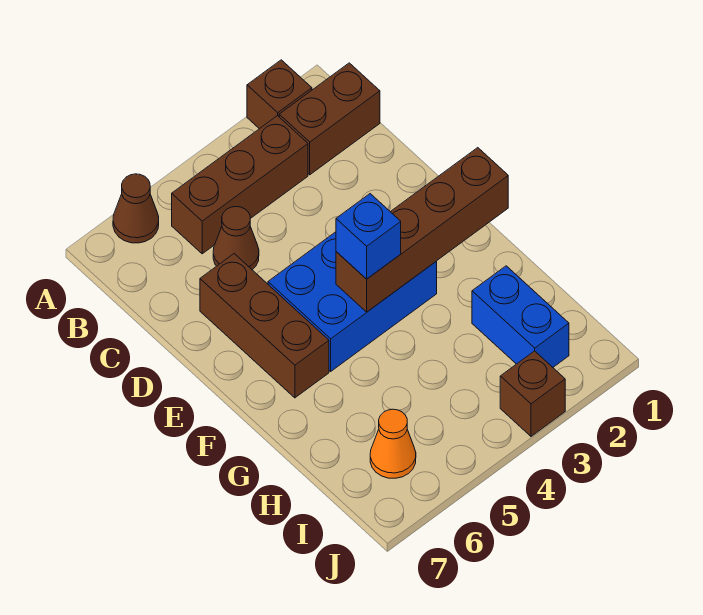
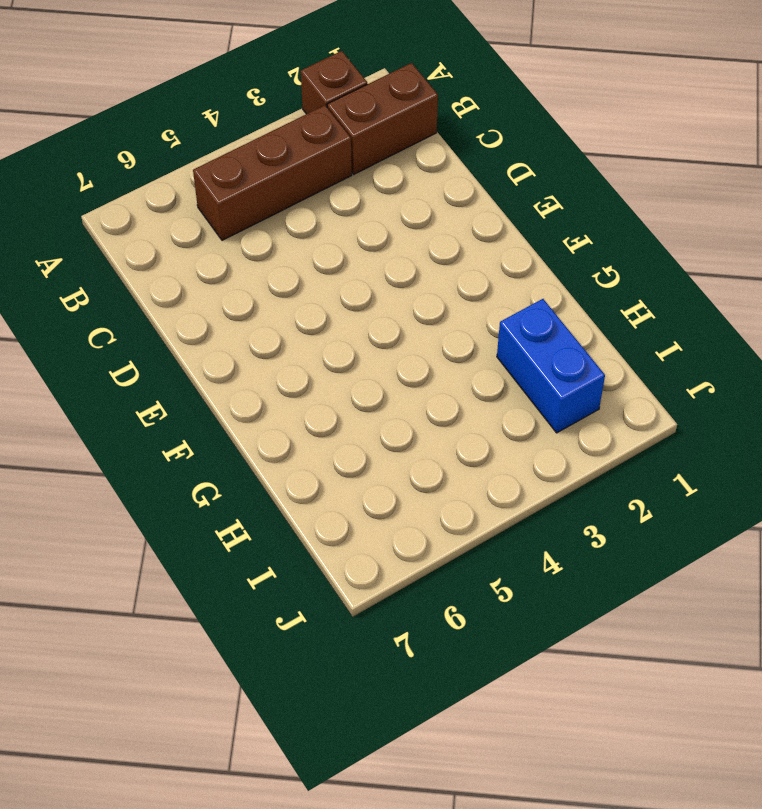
none -> brown 1x1 cone [113,174,159,243]
none -> brown 1x1 cone [213,207,259,270]
none -> brown 1x3 brick [200,254,329,398]

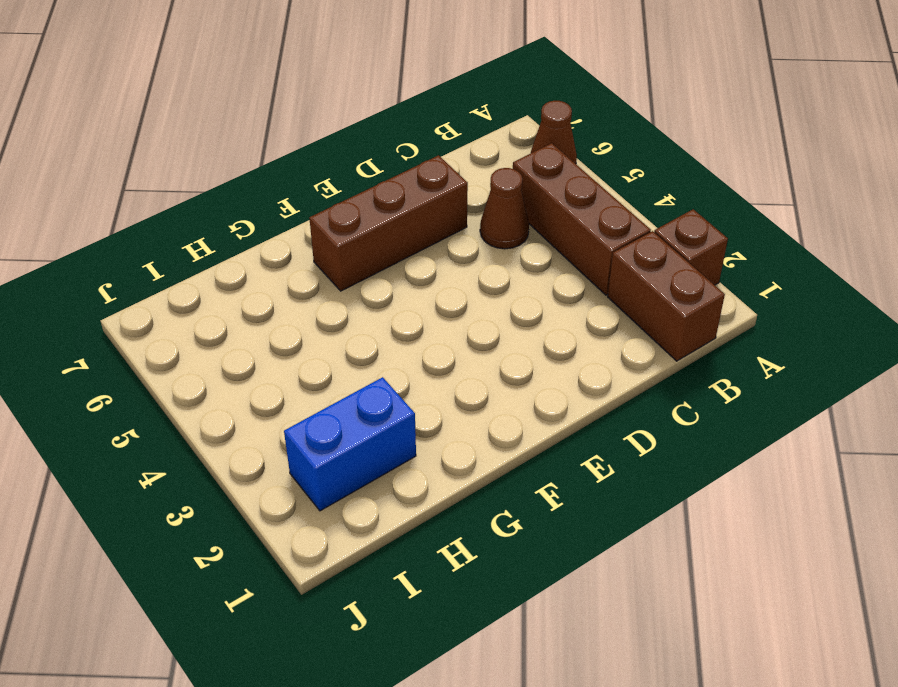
none -> blue 2x3 brick [268,232,437,371]
none -> orange 1x1 cone [370,409,416,478]
none -> brown 1x1 brick [500,351,565,436]

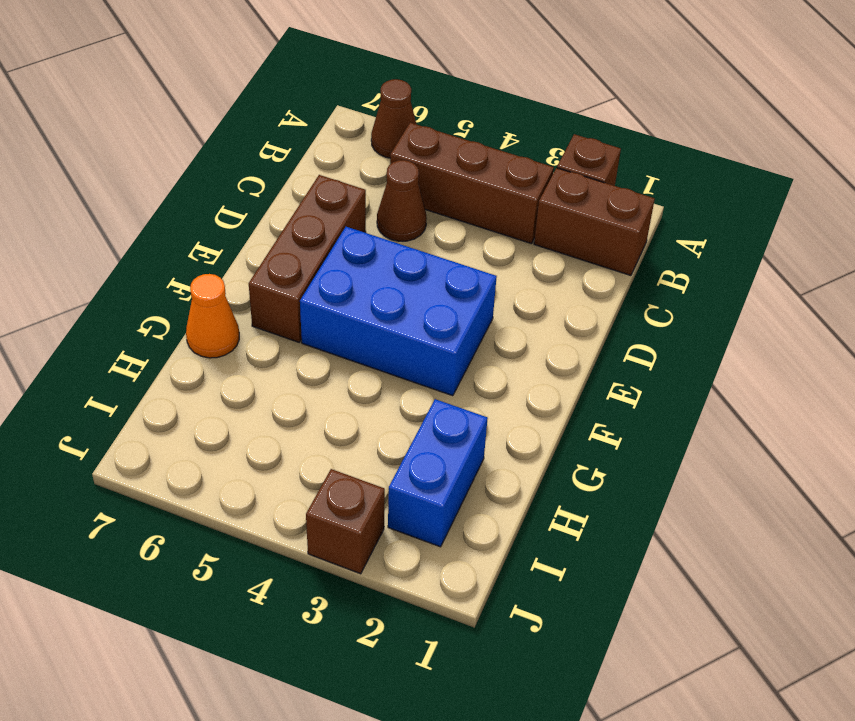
orange 1x1 cone [186,274,239,358] -> orange 1x1 cone moved to [370,409,416,478]
none -> brown 1x4 brick [336,148,508,312]
none -> blue 1x1 brick [336,194,401,279]

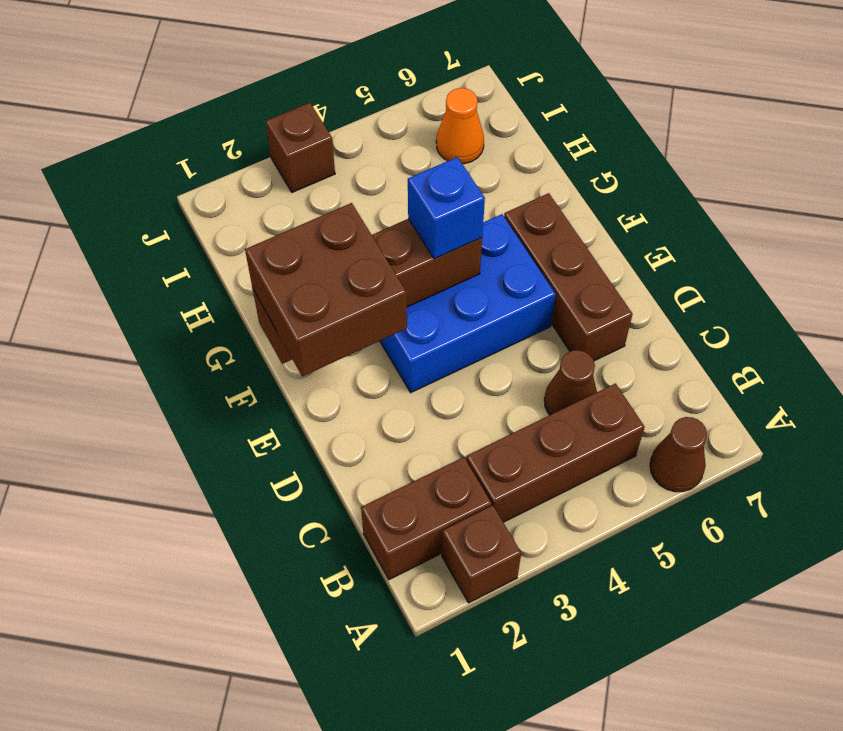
brown 2x2 brick [245,203,407,376] -> none
none -> blue 1x2 brick [472,266,569,367]

